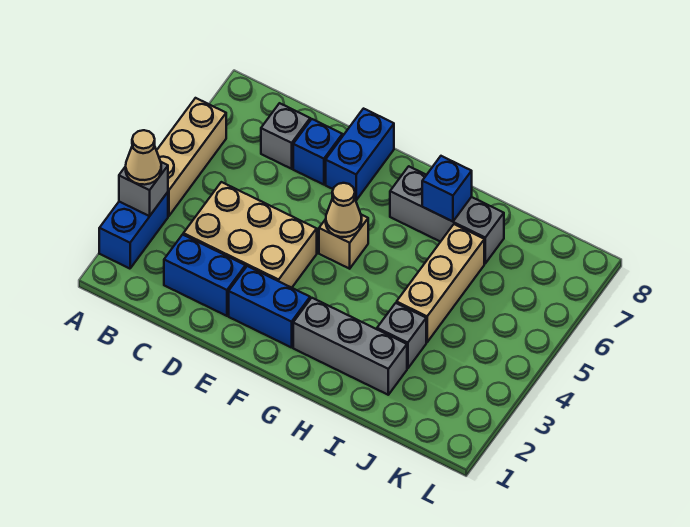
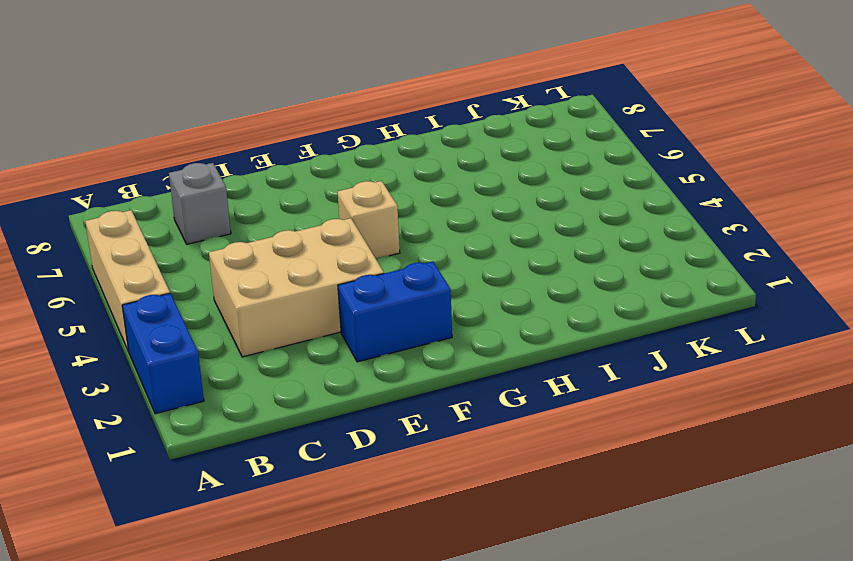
none -> blue 1x2 brick [164,235,246,316]
none -> blue 1x1 brick [293,119,342,185]
none -> blue 1x2 brick [326,109,394,200]

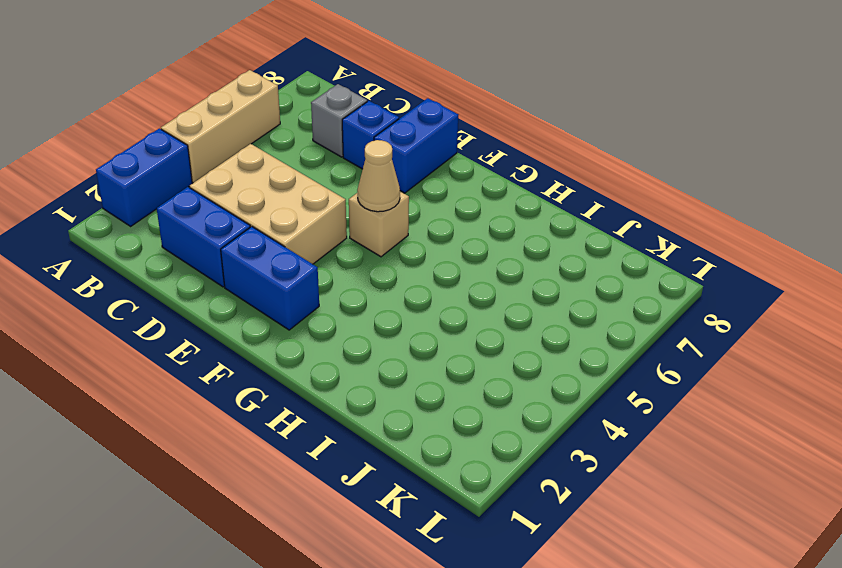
none -> grey 1x3 brick [293,298,407,395]
none -> grey 1x3 brick [390,166,504,263]
none -> grey 1x1 brick [377,303,426,369]

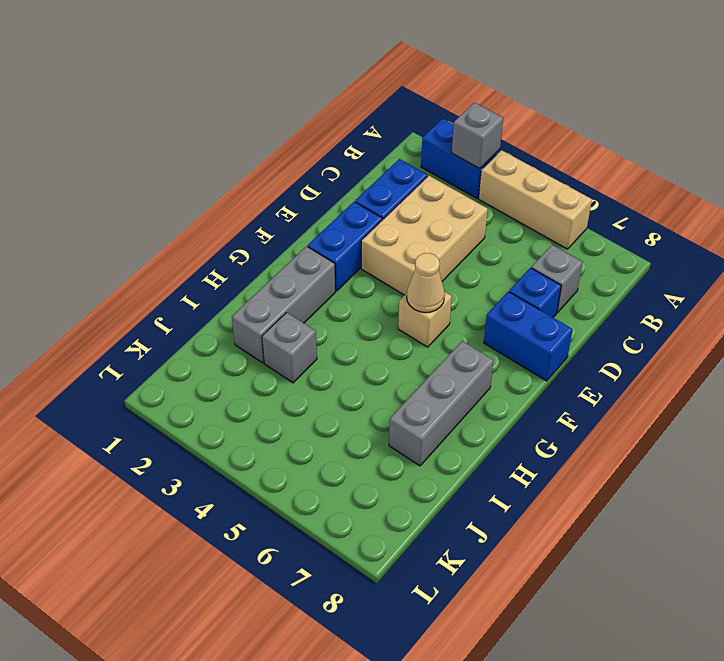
none -> tan 1x3 brick [397,224,484,342]
none -> blue 1x1 brick [422,156,472,222]
none -> tan 1x1 cone [126,130,161,185]

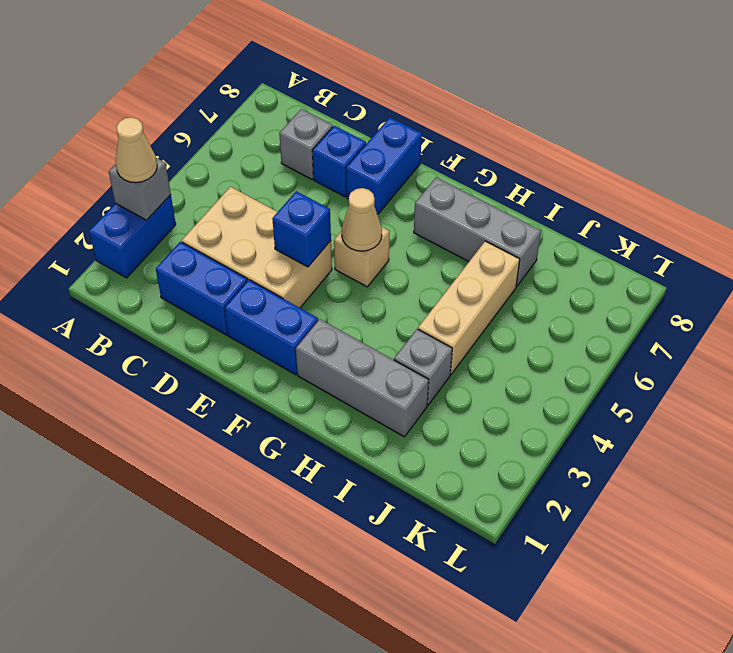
blue 1x1 brick [272,191,331,267] -> blue 1x1 brick moved to [422,156,472,222]
none -> tan 1x3 brick [157,98,226,216]

